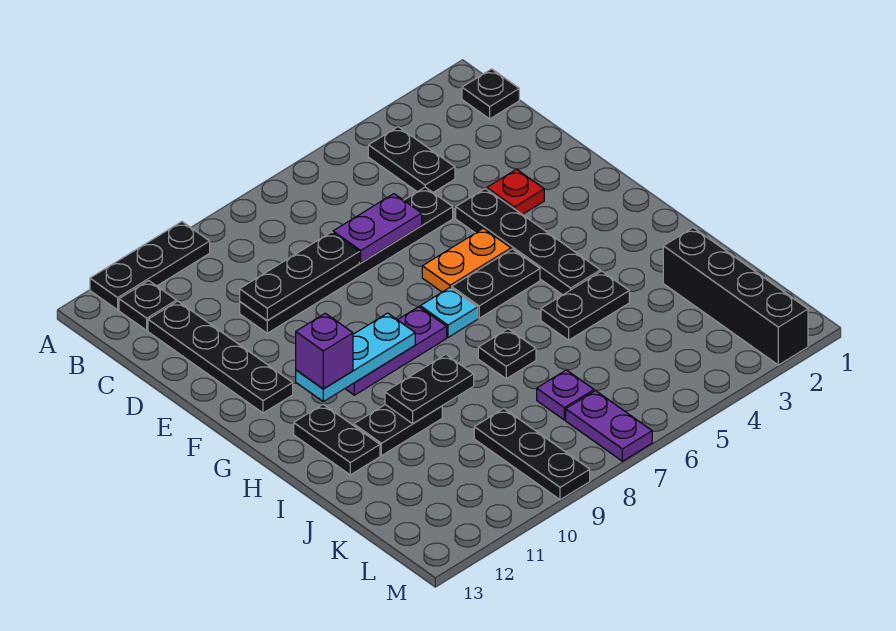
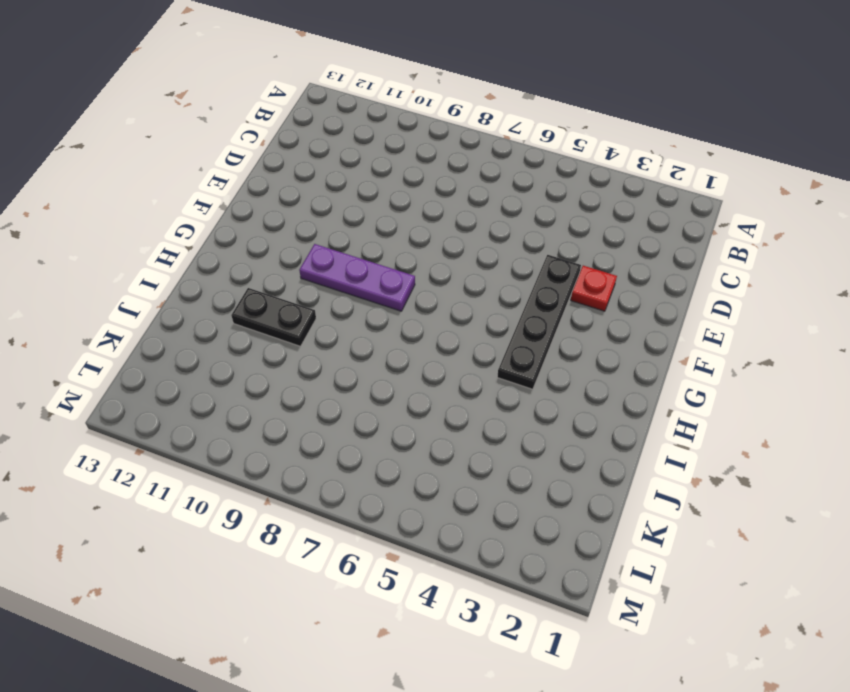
none -> black 1x3 plate [90,222,210,310]
none -> black 1x1 plate [462,69,519,119]
none -> black 1x2 plate [368,127,455,192]

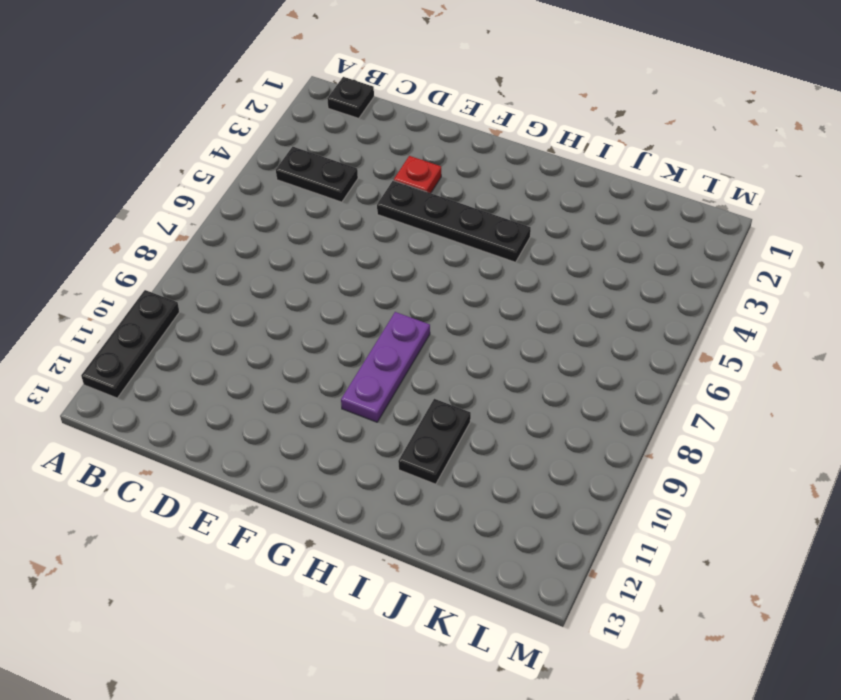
none -> black 1x1 plate [119,281,176,330]
none -> black 1x4 plate [148,301,293,413]
none -> black 1x6 plate [240,187,453,333]

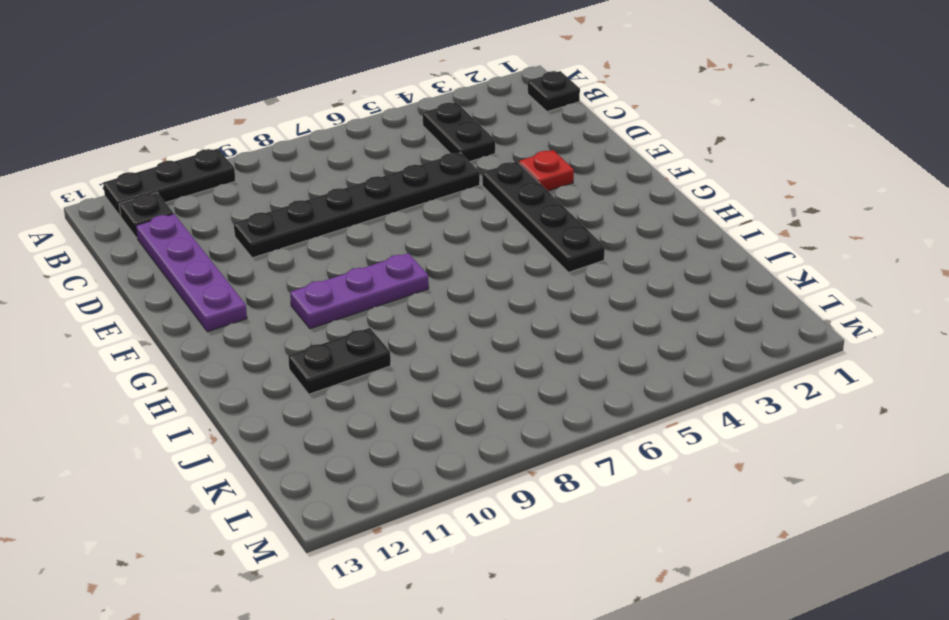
purple 1x4 plate [136,214,247,332] -> black 1x4 plate [148,301,293,413]
none -> orange 1x2 plate [422,228,511,292]
none -> black 1x2 plate [452,249,540,318]
none -> cyan 1x1 plate [420,288,478,337]

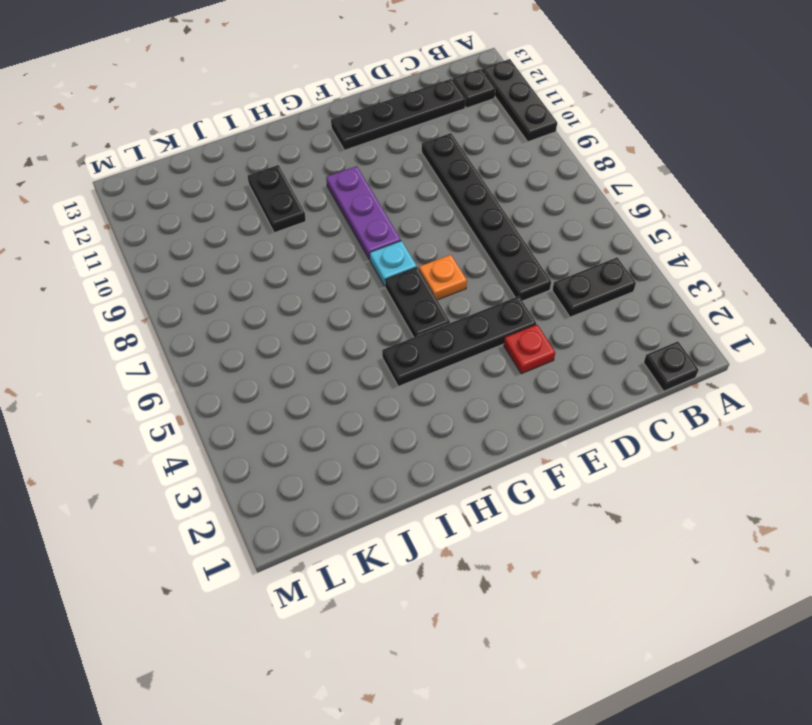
orange 1x1 plate [419,255,467,300] -> orange 1x2 plate [422,228,511,292]
none -> black 1x2 plate [294,404,380,475]
none -> black 1x2 plate [541,271,629,340]
none -> black 1x1 plate [478,329,536,379]

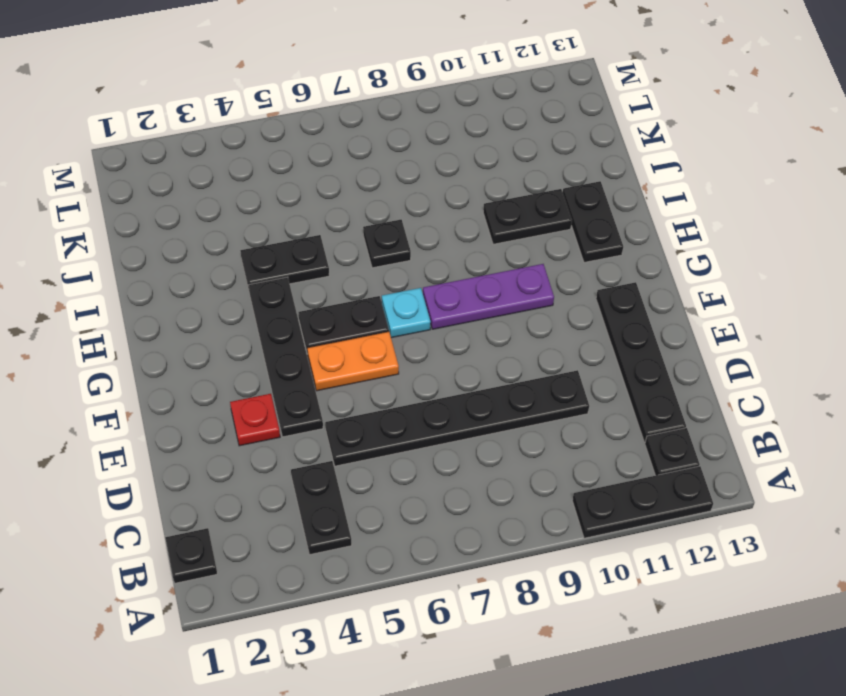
none -> black 1x4 brick [663,228,808,365]
none -> purple 1x1 plate [537,370,594,420]
none -> black 1x3 plate [474,409,590,500]

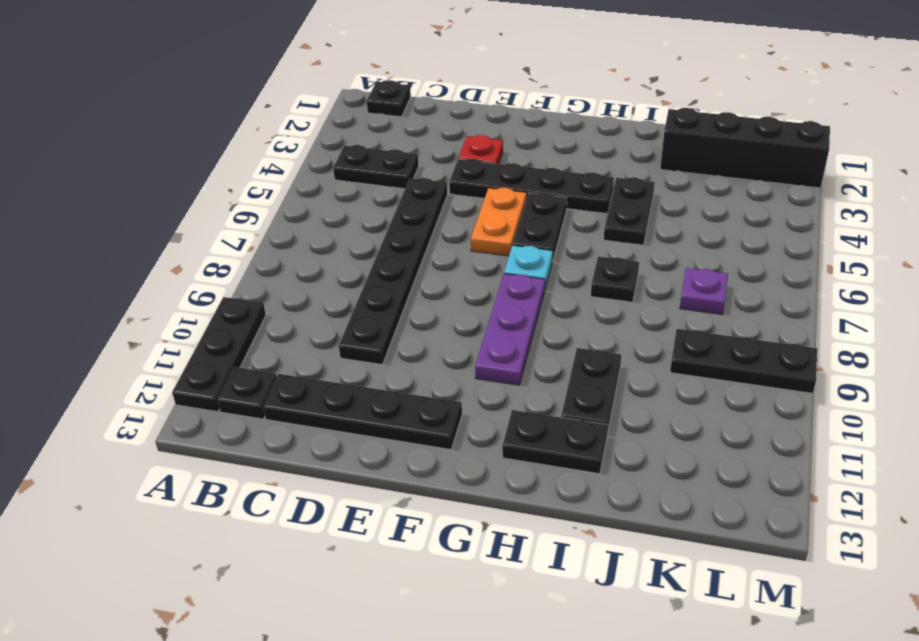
none -> purple 1x2 plate [566,391,652,461]
none -> purple 1x2 plate [333,194,422,263]
none -> black 1x3 plate [240,232,359,321]

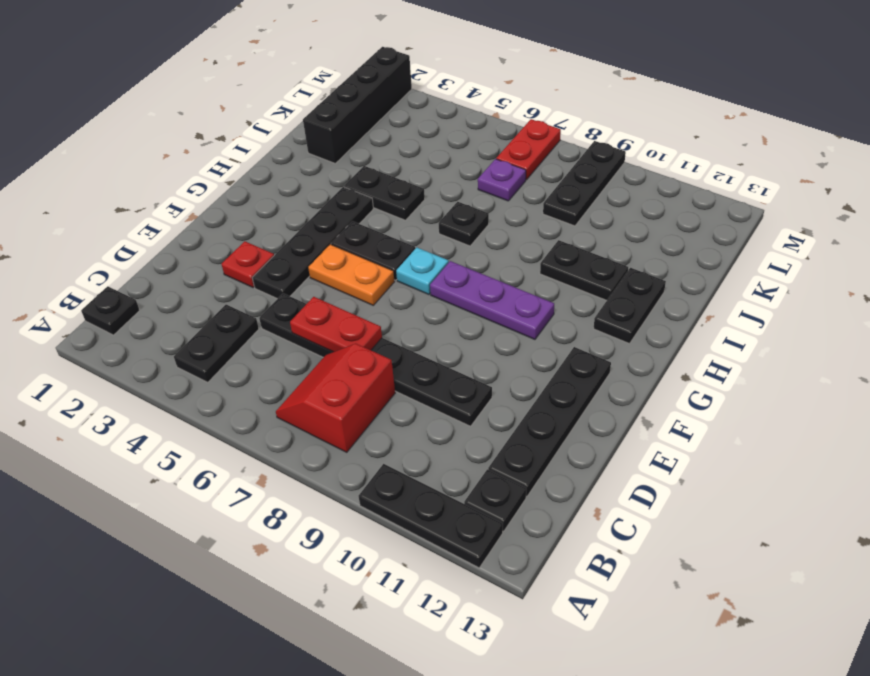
red 2x2 slope [276,344,395,452] -> none
red 1x2 plate [290,297,382,352] -> purple 1x2 plate [333,194,422,263]
red 1x2 plate [496,119,561,180] -> purple 1x2 plate [566,391,652,461]
none -> black 1x3 plate [240,232,359,321]
none -> cyan 1x3 plate [296,313,415,402]
none -> black 1x2 plate [385,354,474,424]

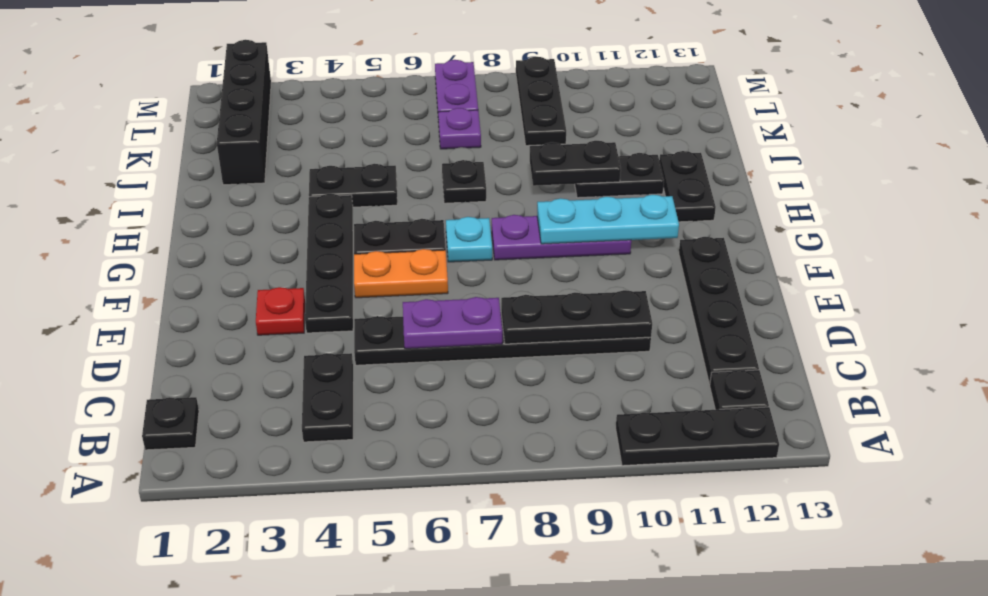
none -> purple 1x1 brick [296,313,353,389]

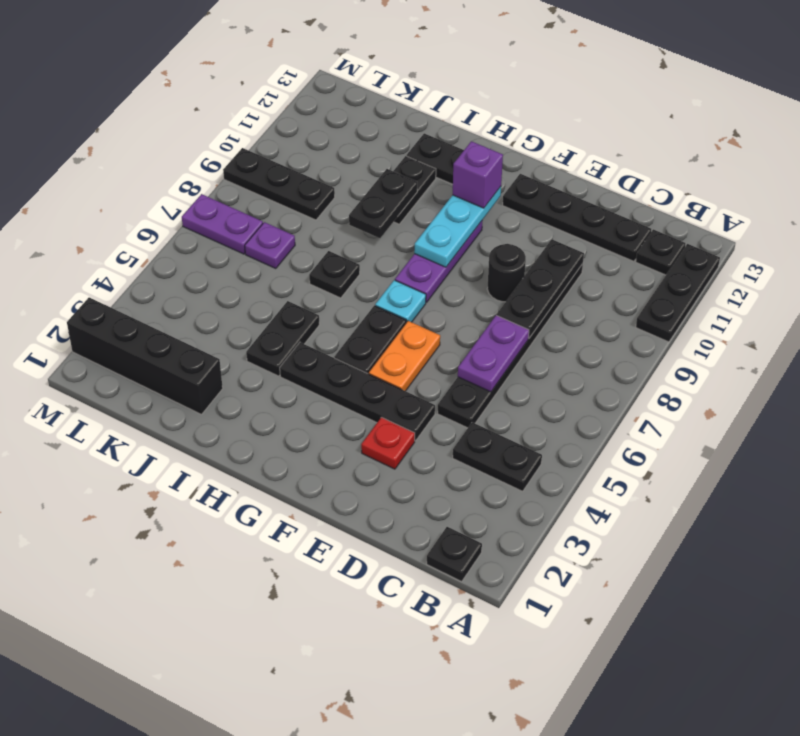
black 1x1 round brick [487,244,526,302] -> none

